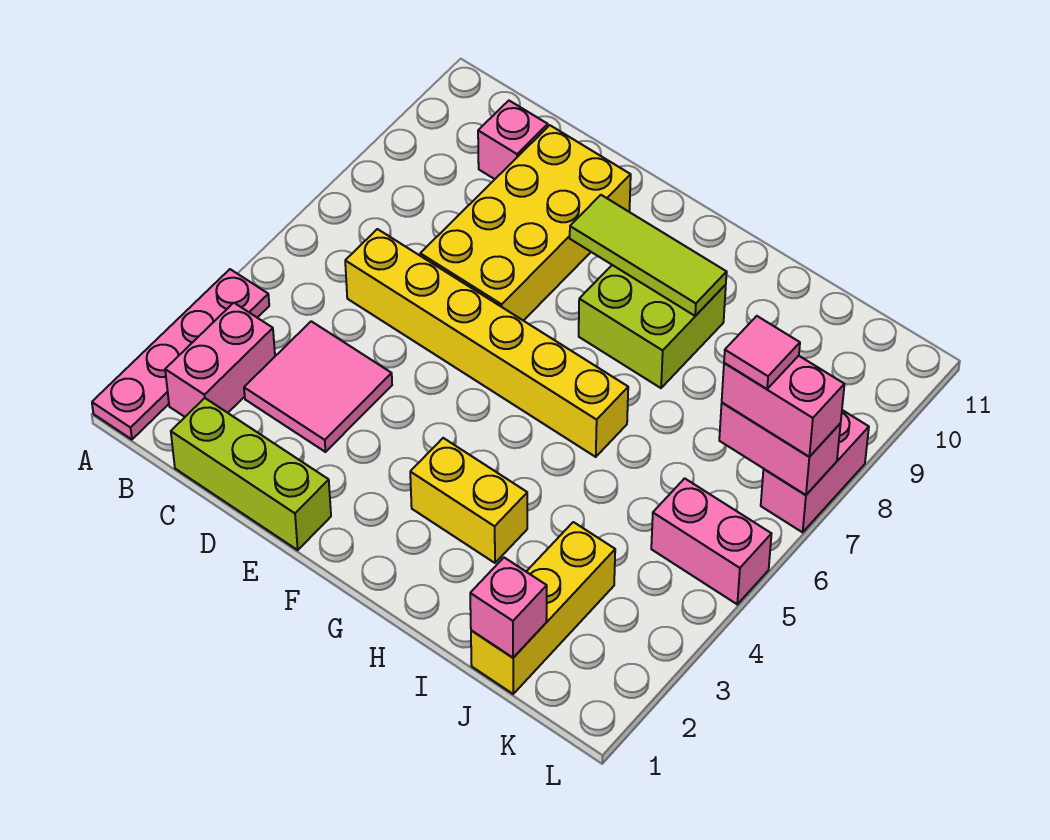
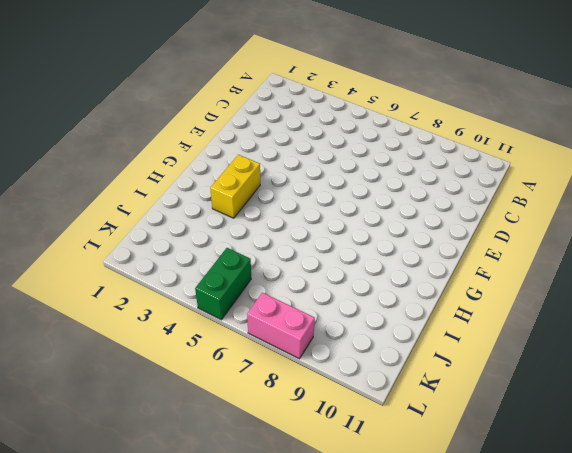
green 1x2 brick [195,248,251,320] -> pink 1x2 brick [651,478,771,604]
none -> pink 1x4 plate [92,269,269,439]
none -> pink 1x2 brick [165,303,275,417]
none -> lime 1x3 brick [171,398,331,550]

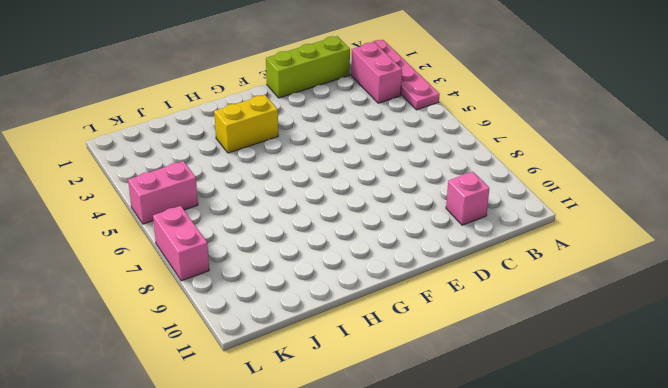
none -> pink 2x2 tile [244,321,392,452]
none -> yellow 1x6 brick [345,229,628,457]
none -> yellow 2x4 brick [420,125,631,321]

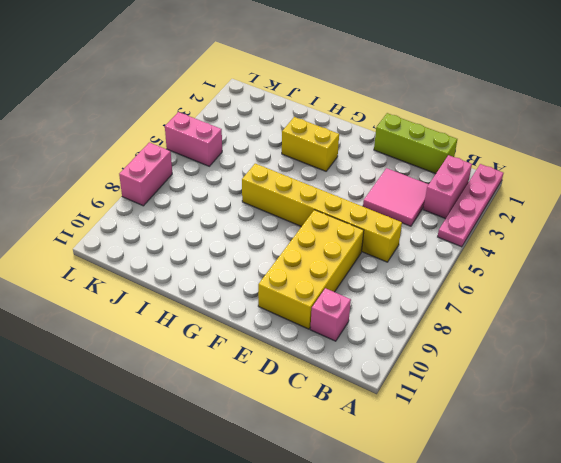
none -> lime 2x2 brick [579,265,726,388]
none -> yellow 1x3 brick [471,522,615,694]
none -> lime 1x3 tile [570,195,727,316]

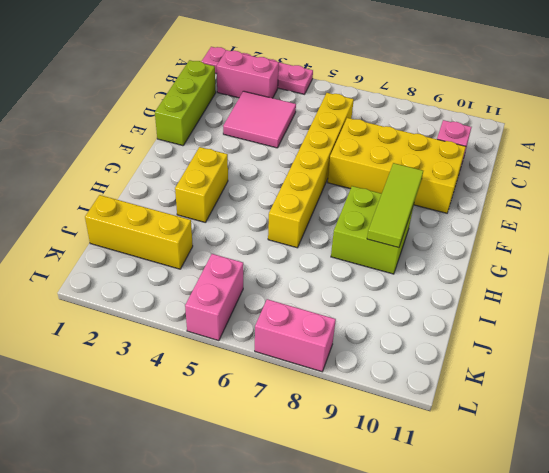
none -> pink 1x1 brick [470,558,547,658]
none -> pink 1x2 brick [719,403,841,495]
none -> pink 1x2 brick [722,356,844,457]

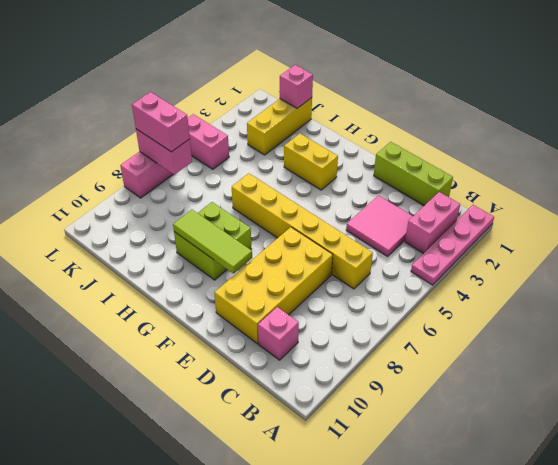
none -> pink 1x1 tile [724,316,800,389]

